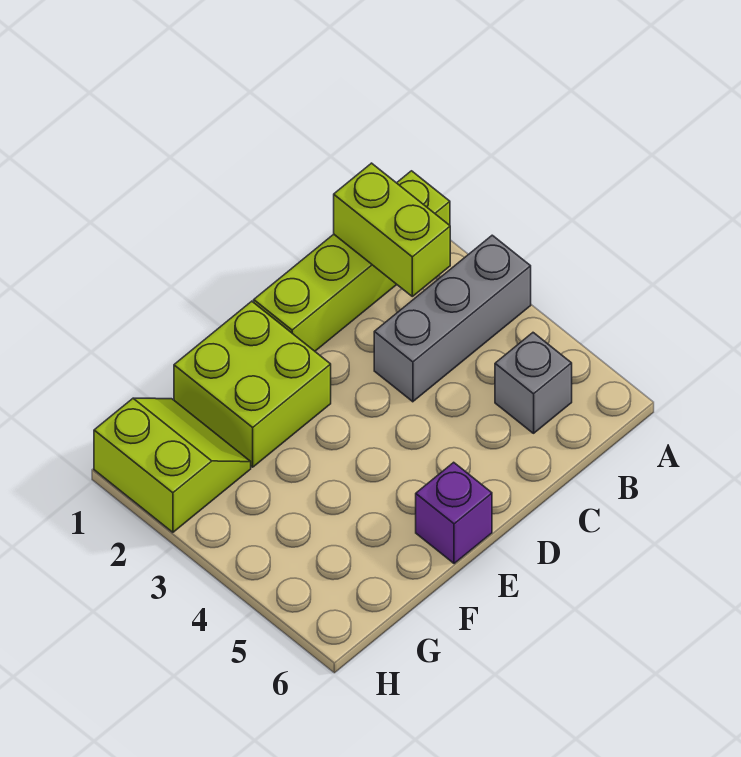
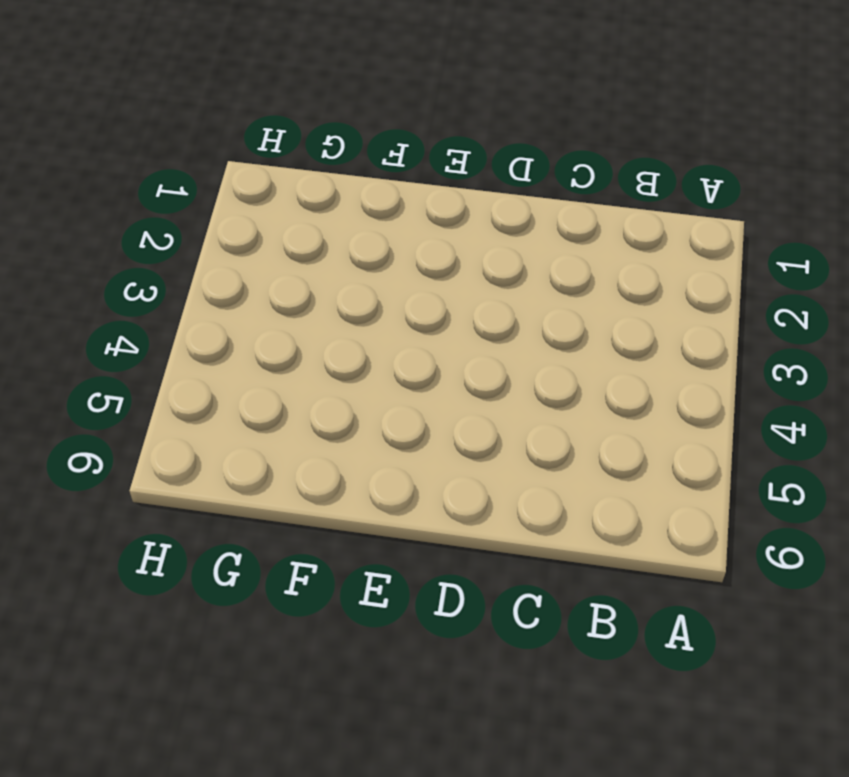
none -> lime 1x4 brick [254,171,450,351]
none -> grey 1x3 brick [374,235,531,402]

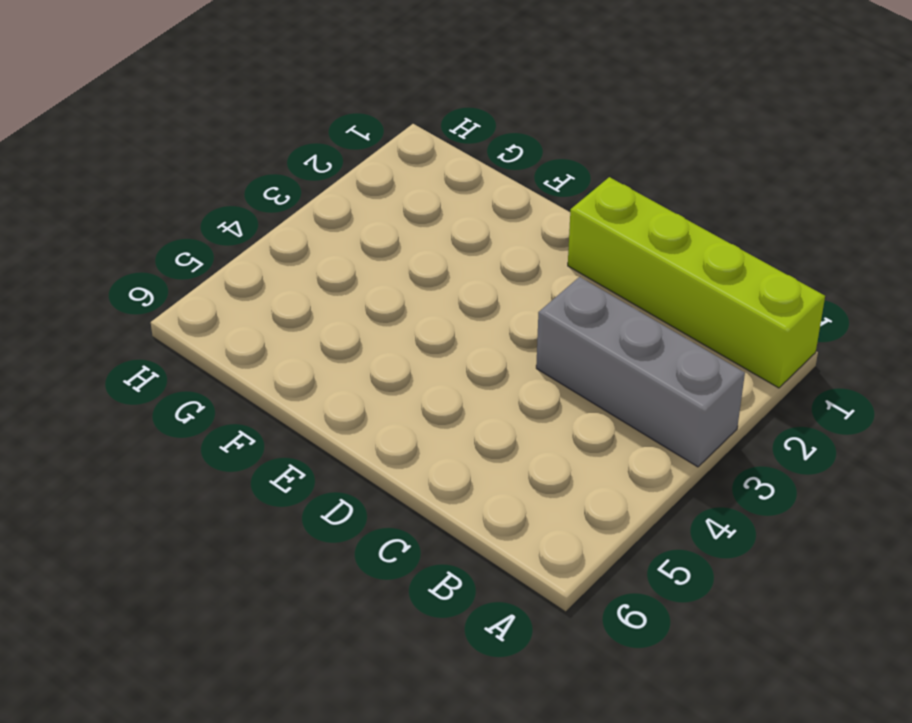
none -> grey 1x1 brick [495,333,572,433]
none -> lime 2x2 brick [174,301,331,467]

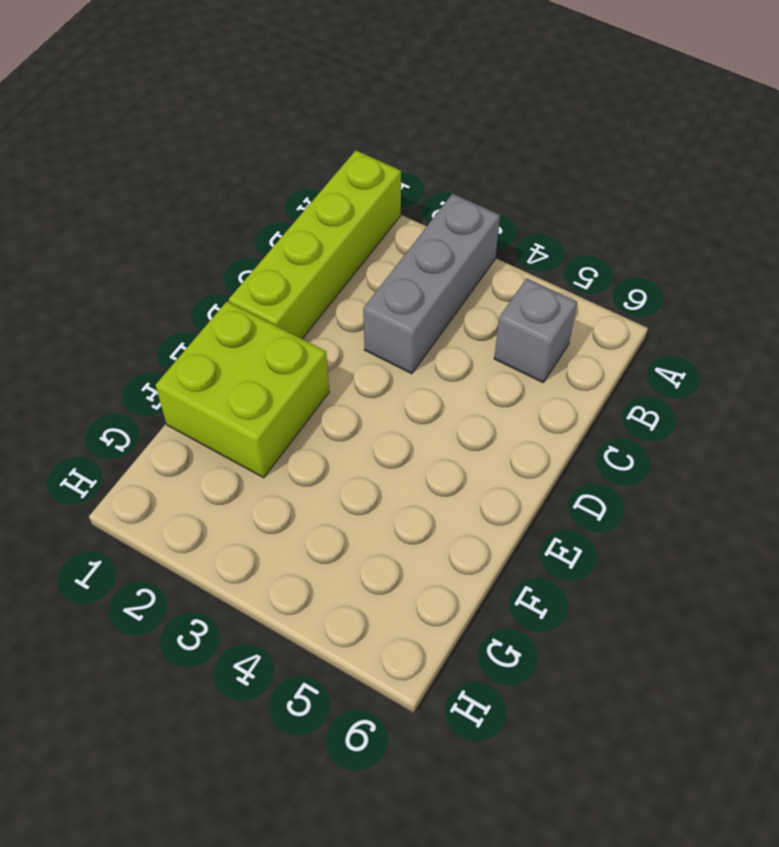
none -> purple 1x1 brick [416,462,492,564]
none -> lime 2x2 slope [94,398,251,532]

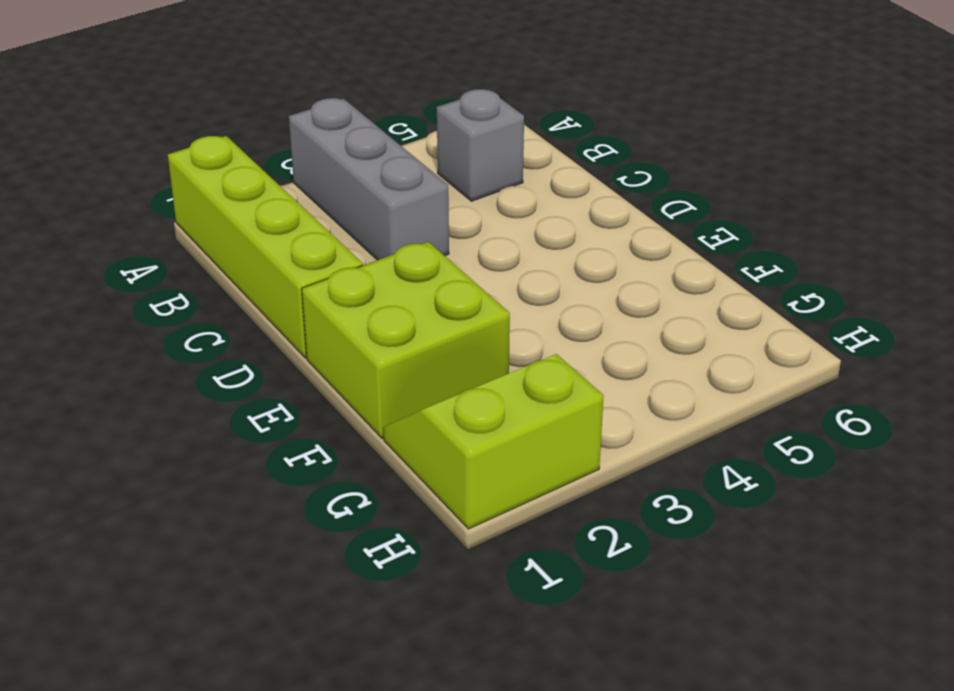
none -> purple 1x1 brick [416,462,492,564]
none -> lime 1x2 brick [334,163,450,296]

